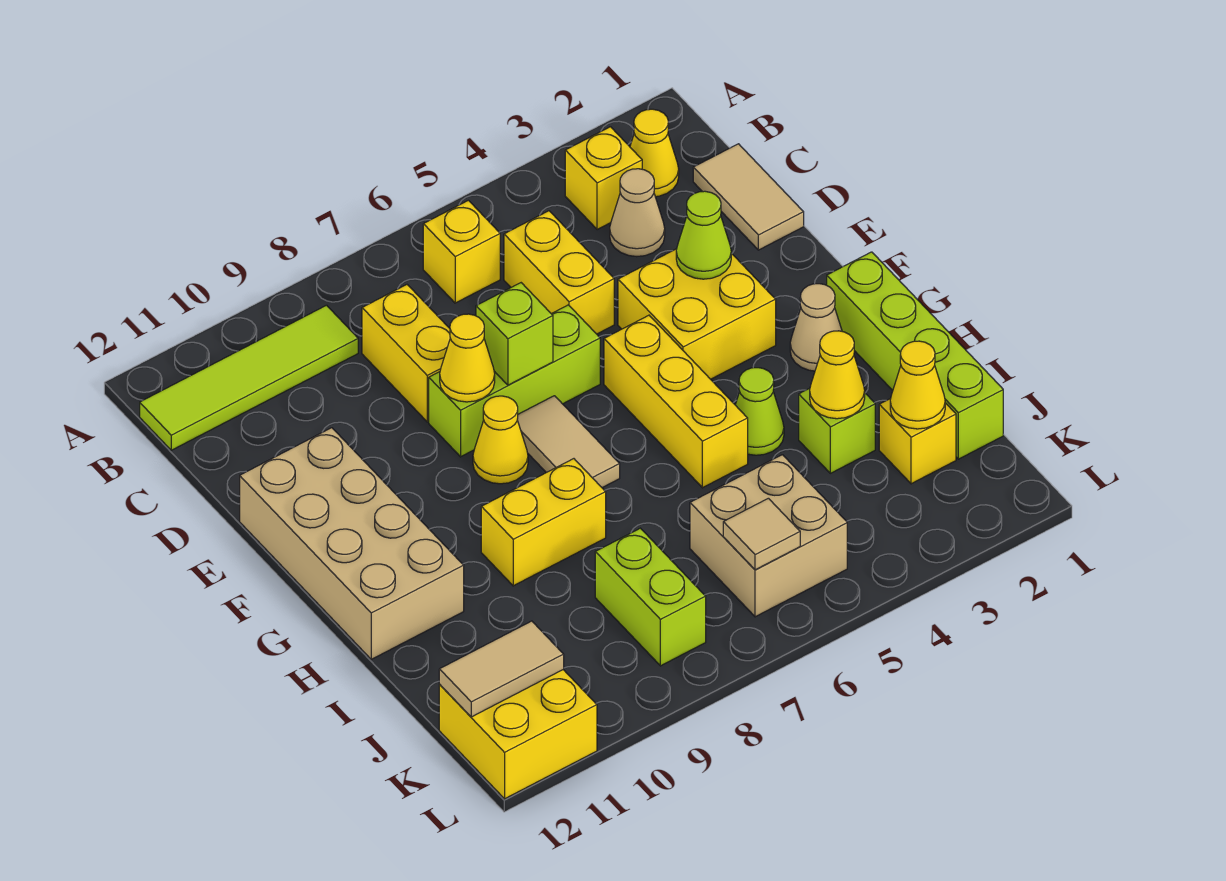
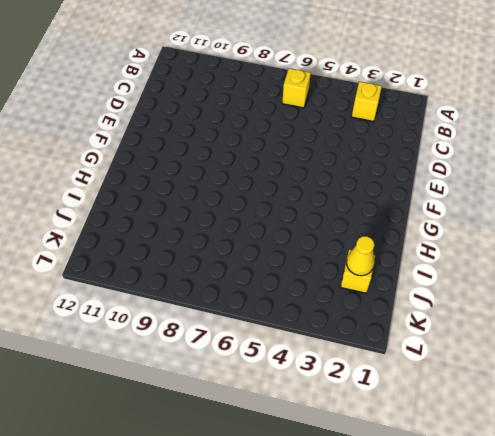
none -> yellow 1x1 cone [630,109,679,197]
none -> lime 1x4 tile [140,305,358,450]
none -> tan 1x2 tile [693,144,804,250]
none -> tan 1x1 cone [610,169,665,257]

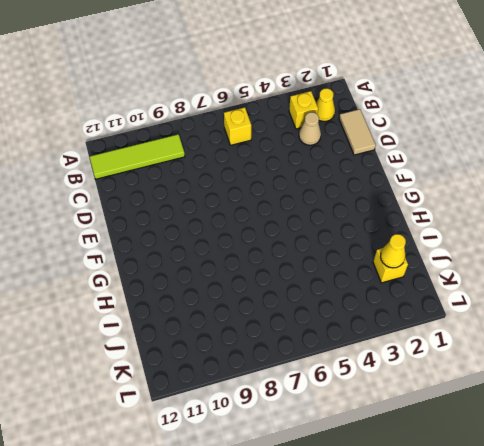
none -> yellow 1x2 brick [504,211,614,334]
none -> yellow 1x2 brick [362,285,450,422]
none -> yellow 2x2 brick [618,249,776,379]
none -> lime 1x3 brick [429,305,600,457]

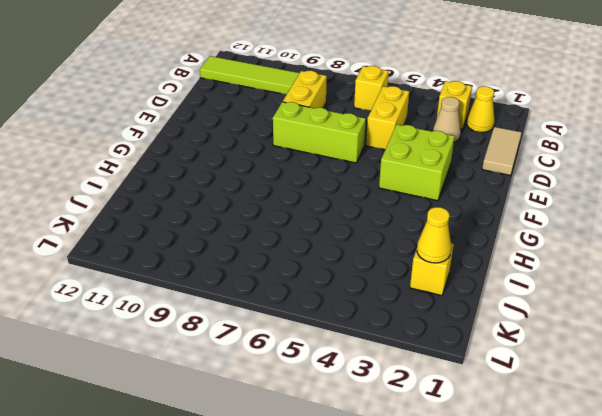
lime 2x2 brick [379,125,455,201] -> yellow 2x2 brick [618,249,776,379]
none -> tan 2x4 brick [240,428,464,659]
none -> yellow 1x3 brick [604,315,748,488]
none -> tan 1x2 tile [517,396,620,488]
none -> yellow 1x1 cone [473,396,528,484]

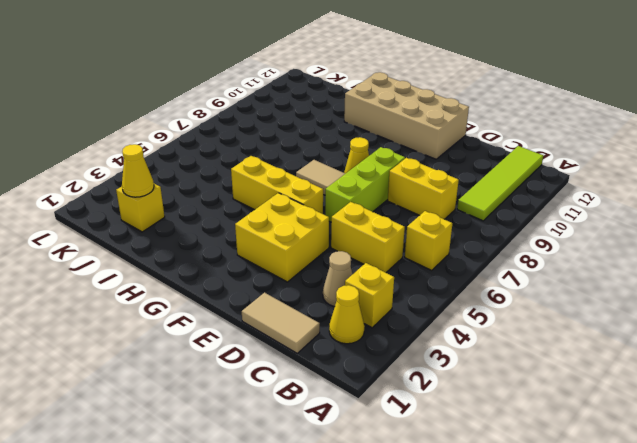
none -> lime 1x4 brick [827,252,1003,459]
none -> tan 1x1 cone [790,284,842,371]
none -> lime 1x1 cone [735,368,784,455]
none -> yellow 1x2 brick [481,459,606,586]

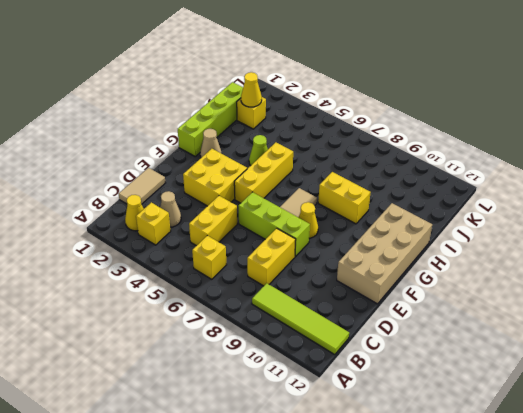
none -> lime 1x1 brick [799,388,875,473]
none -> tan 2x2 brick [690,455,847,617]
none -> lime 1x2 brick [595,528,706,666]
none -> yellow 2x2 brick [439,670,597,799]

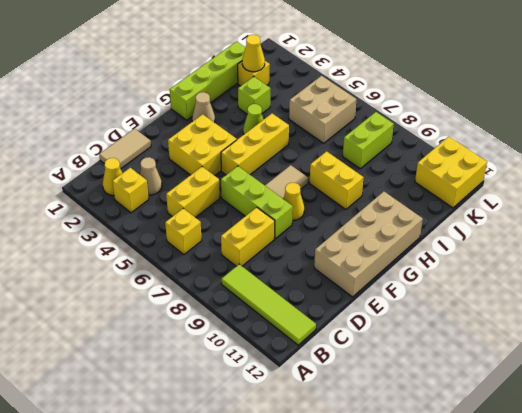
none -> lime 1x1 cone [676,191,731,279]
none -> lime 1x1 brick [476,283,553,385]
none -> yellow 1x1 cone [440,314,495,402]
none -> yellow 1x1 cone [810,331,865,419]

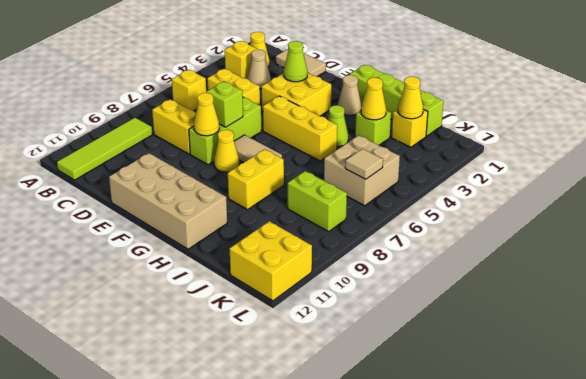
none -> tan 1x2 tile [439,621,564,717]

